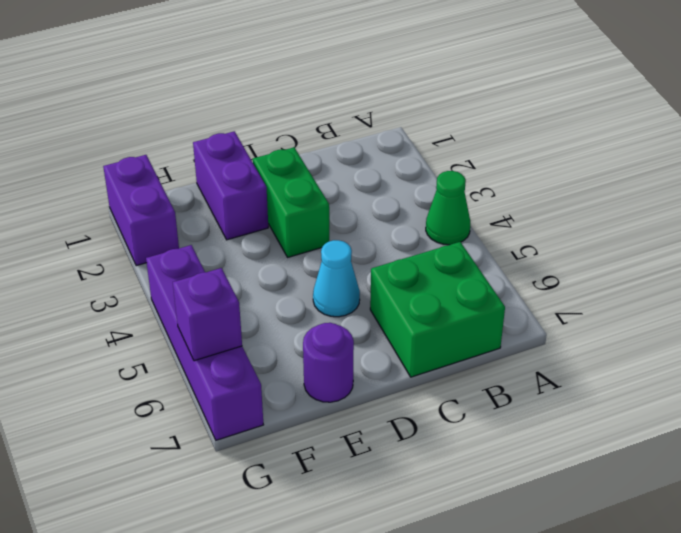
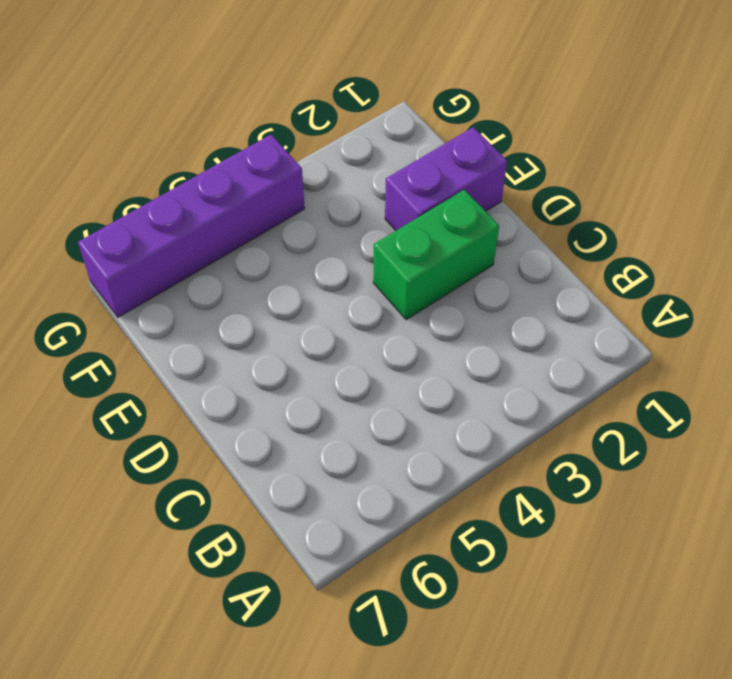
none -> green 1x1 cone [426,171,470,245]
none -> green 2x2 brick [370,242,505,377]

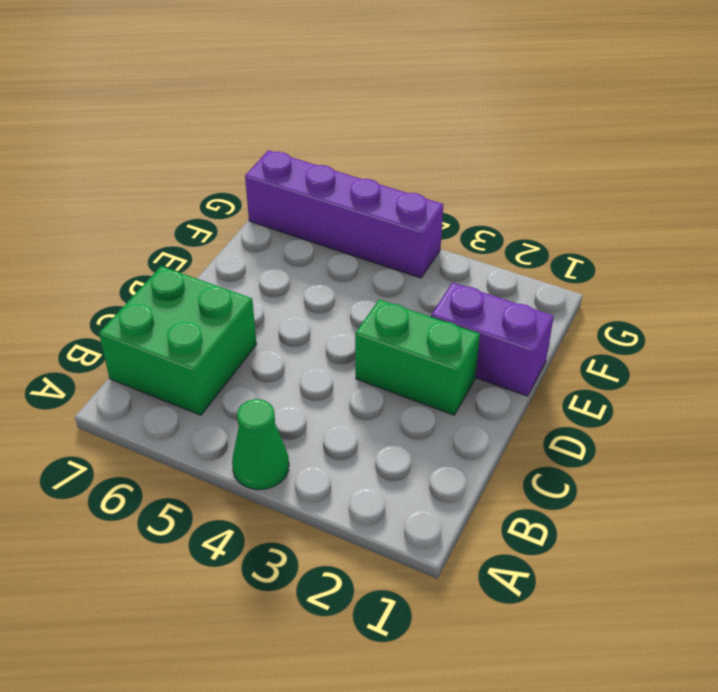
none -> cyan 1x1 cone [313,240,360,317]
none -> purple 1x1 round brick [303,323,354,402]

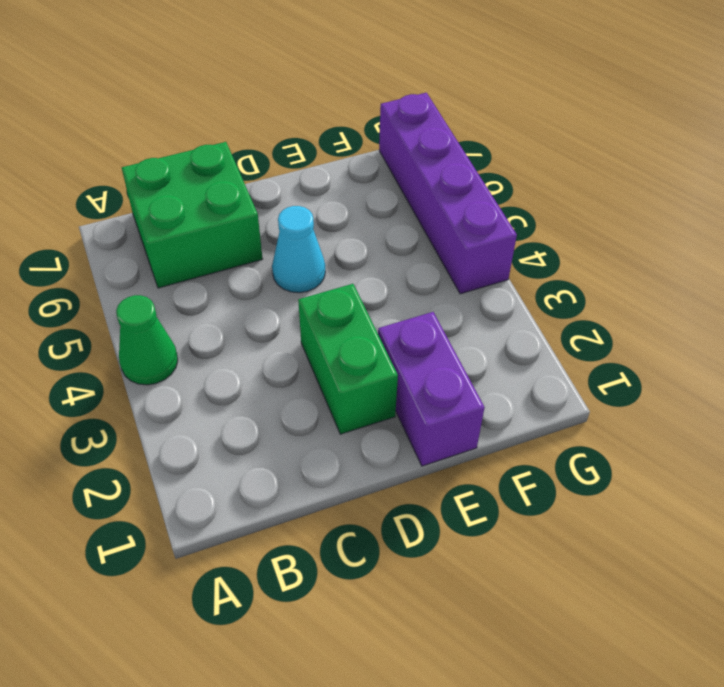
none -> purple 1x1 round brick [303,323,354,402]
none -> purple 1x2 brick [103,155,179,266]

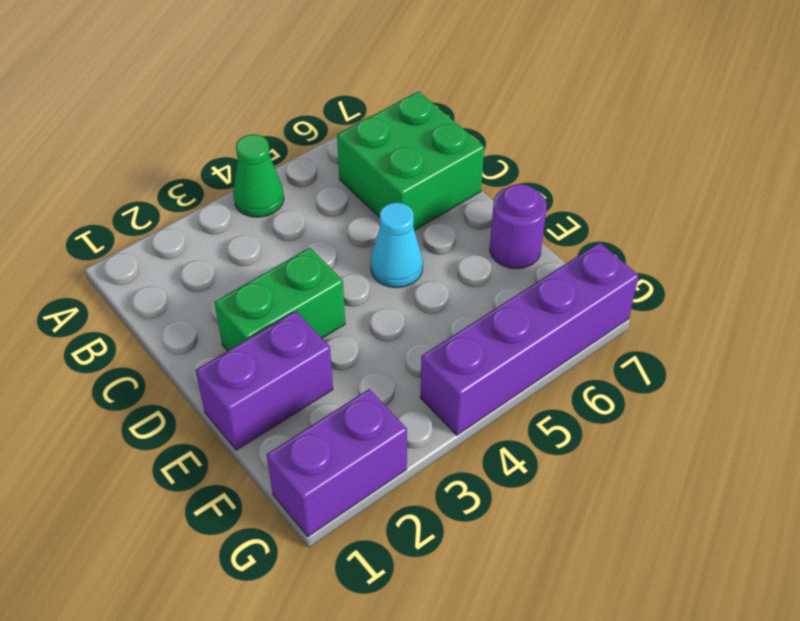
none -> purple 1x1 brick [173,268,242,361]

